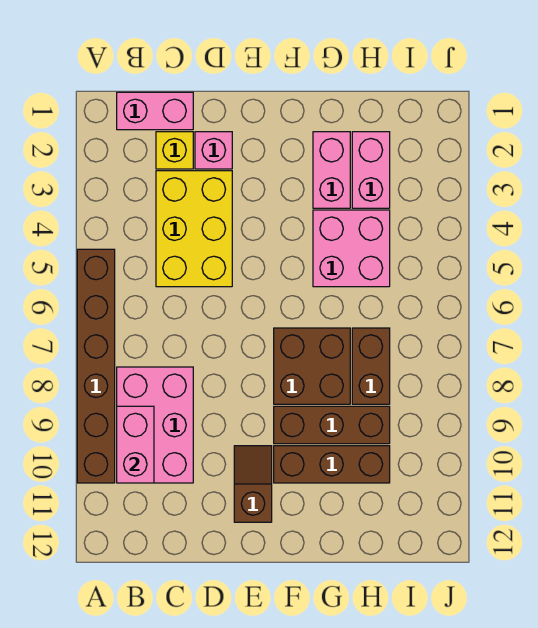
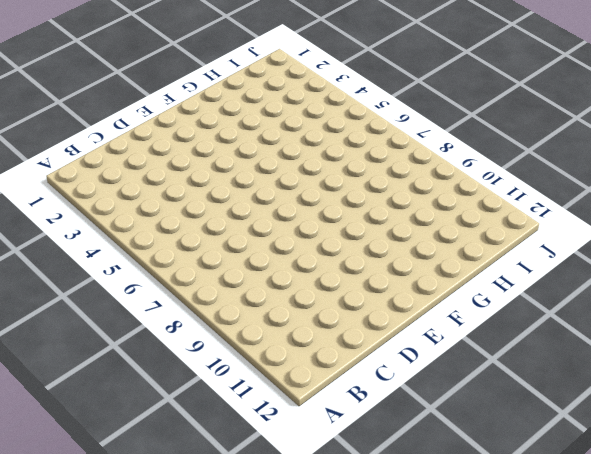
none -> brown 1x6 brick [77,249,115,483]
none -> pink 1x2 brick [117,92,193,130]
none -> pink 2x3 brick [117,367,193,483]

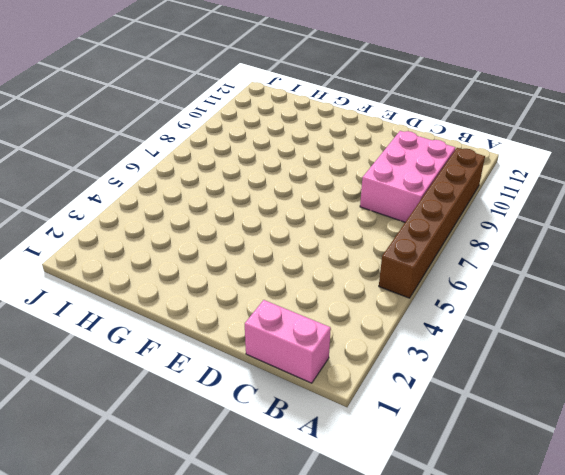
none -> yellow 1x1 brick [156,132,193,169]
none -> yellow 2x3 brick [156,171,232,287]
none -> pink 1x1 brick [195,132,232,169]

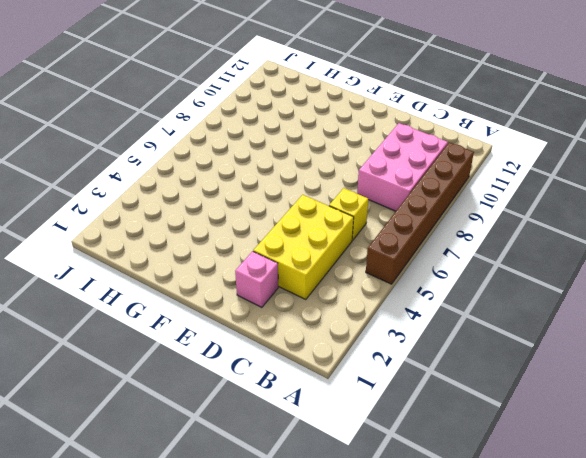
yellow 1x1 brick [329,188,368,240] -> yellow 1x1 brick moved to [156,132,193,169]
none -> pink 1x2 brick [117,92,193,130]
none -> brown 1x2 slope [234,446,272,522]
none -> brown 2x2 brick [274,328,350,404]

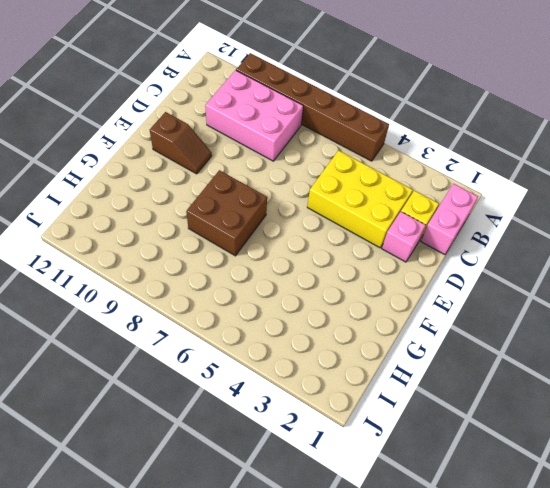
none -> brown 1x3 brick [274,406,390,444]
none -> brown 1x3 brick [274,446,390,483]
none -> pink 1x2 brick [313,132,350,208]

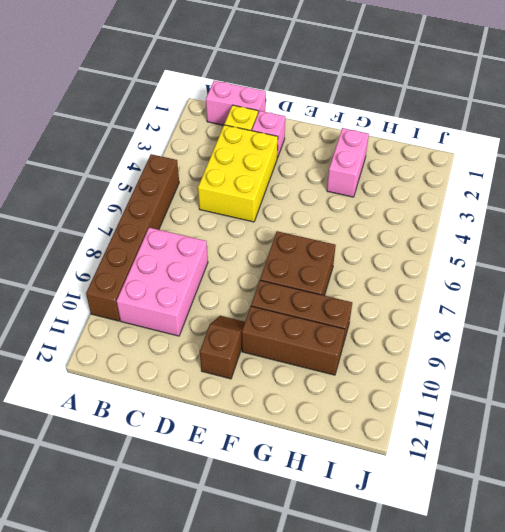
none -> pink 2x2 brick [313,210,390,287]
none -> pink 1x2 brick [352,132,390,208]
none -> brown 1x2 brick [352,328,390,404]

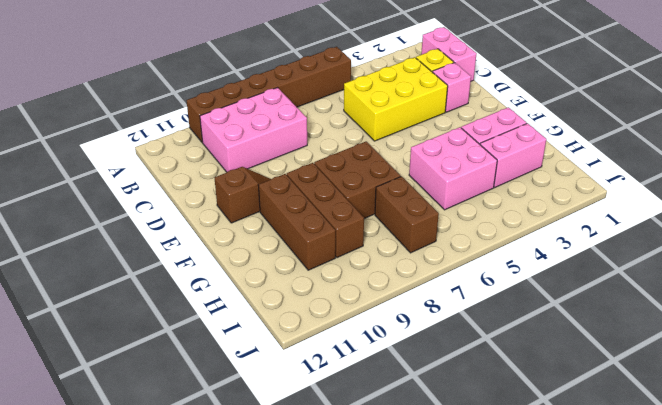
brown 1x2 brick [375,176,439,253] -> brown 1x2 brick turned to [352,328,390,404]
none -> pink 1x2 brick [117,406,154,483]

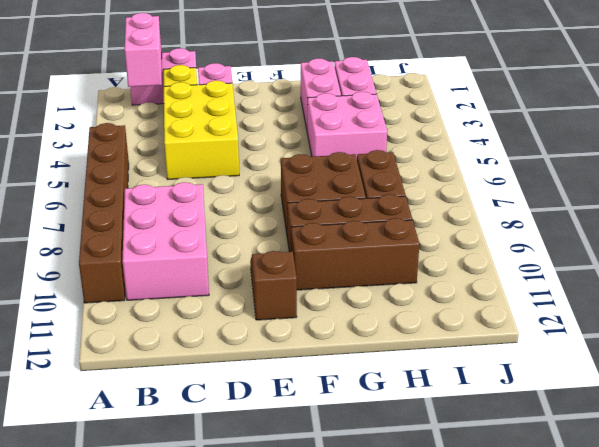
pink 1x2 brick [125,13,162,87] -> pink 1x2 brick moved to [117,406,154,483]

